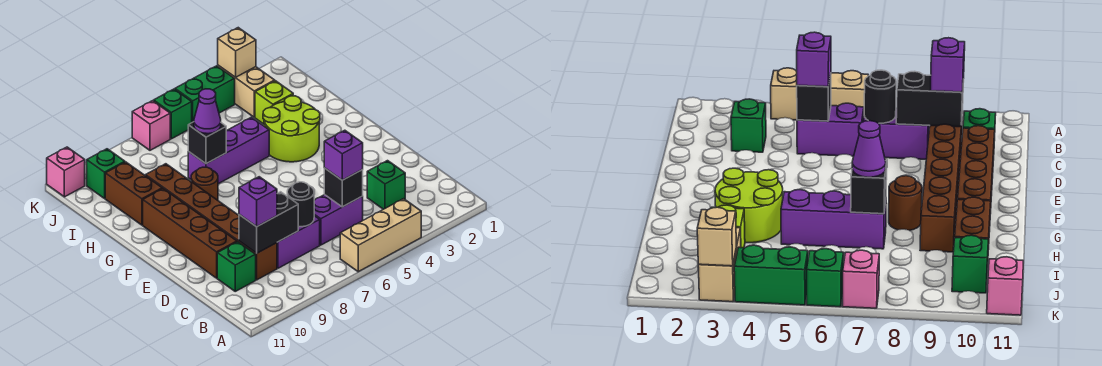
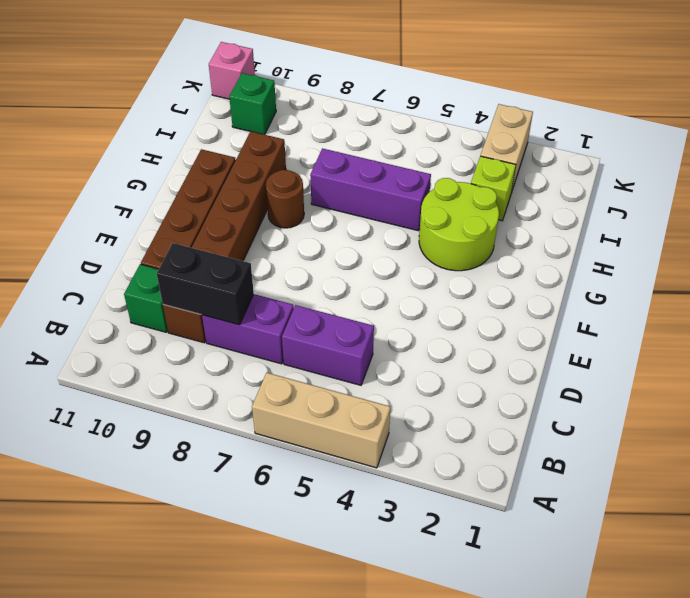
none -> green 1x1 brick [367,161,405,209]
none -> brown 1x2 brick [105,162,162,225]
none -> green 1x2 brick [175,66,235,122]

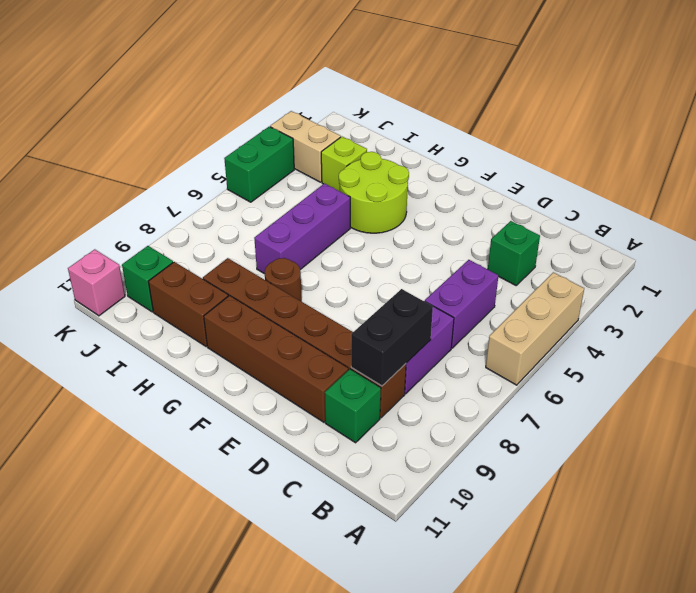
none -> green 1x1 brick [154,89,192,139]
none -> pink 1x1 brick [132,101,170,150]
none -> black 1x1 brick [324,168,363,207]

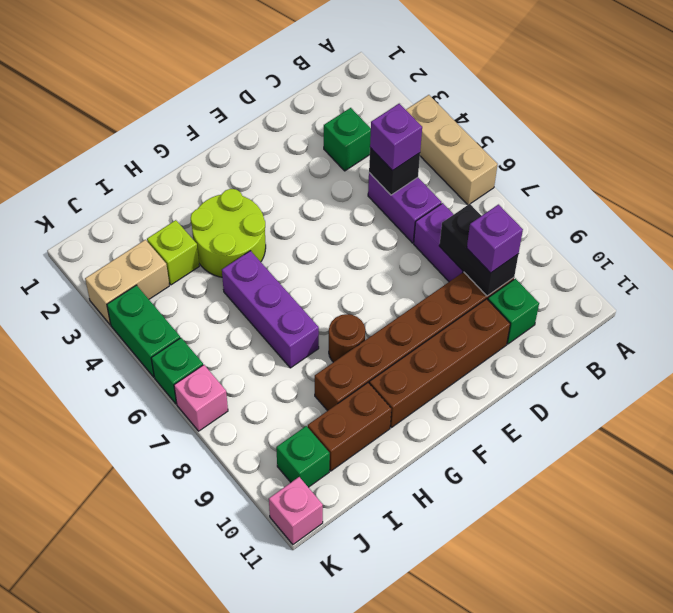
none -> black 1x1 round brick [287,182,314,227]
none -> black 1x1 brick [188,122,226,164]
none -> tan 1x1 brick [218,28,256,77]

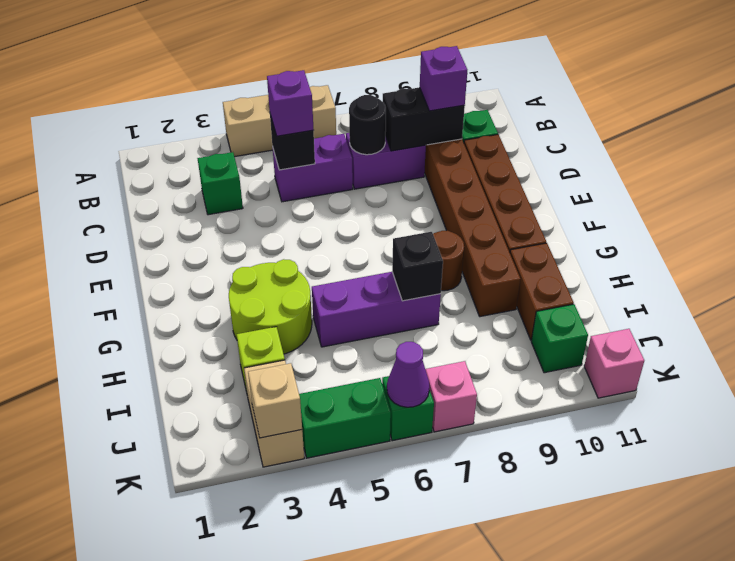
purple 1x1 cone [387,342,429,407] -> purple 1x1 cone moved to [194,89,221,134]

